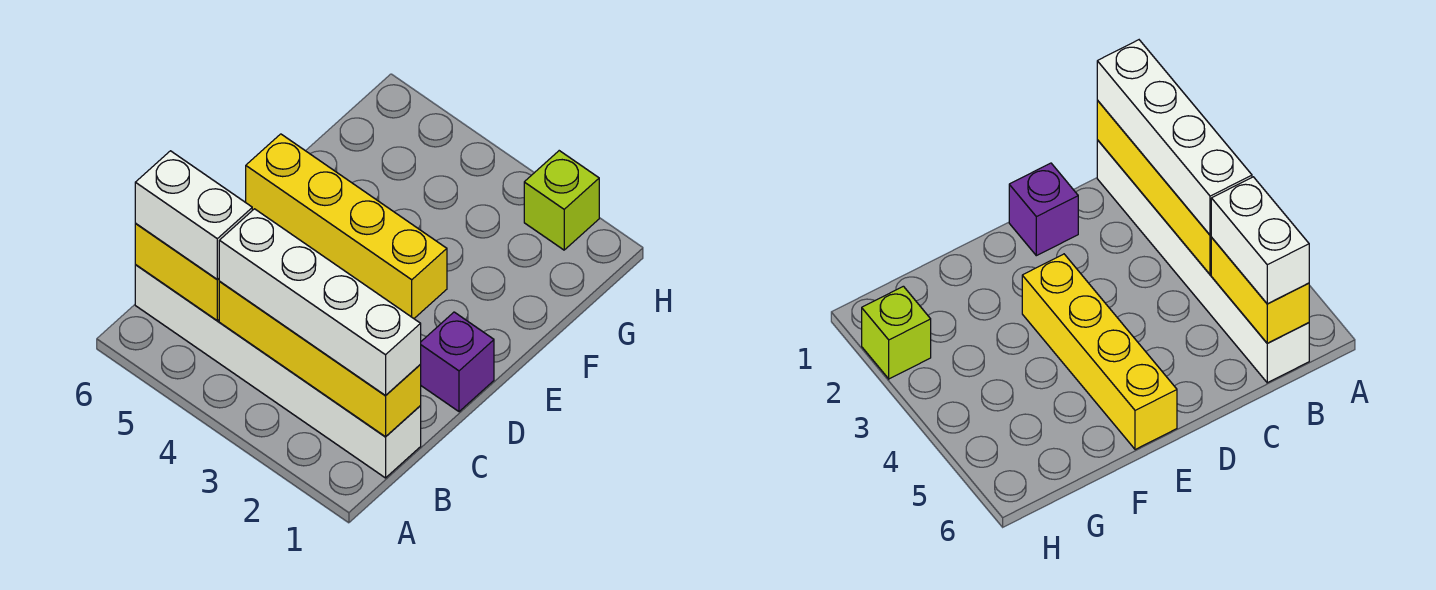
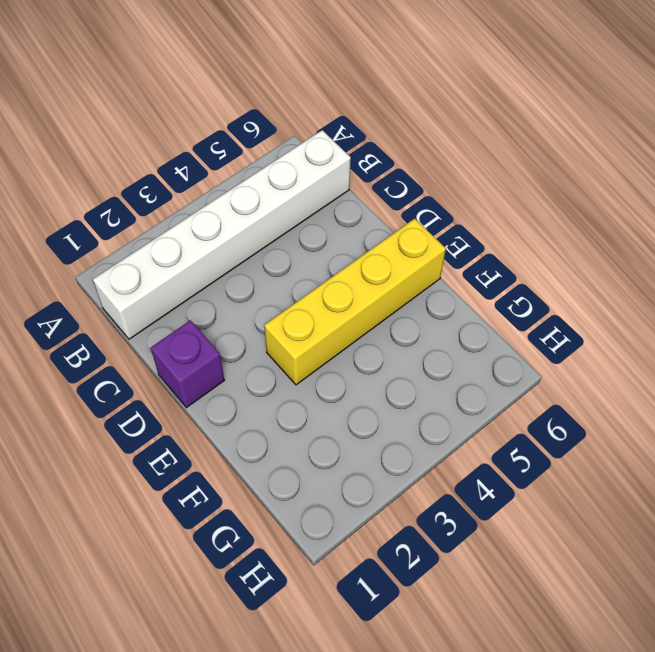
none -> lime 1x1 brick [524,151,599,250]
none -> yellow 1x4 brick [219,282,421,437]

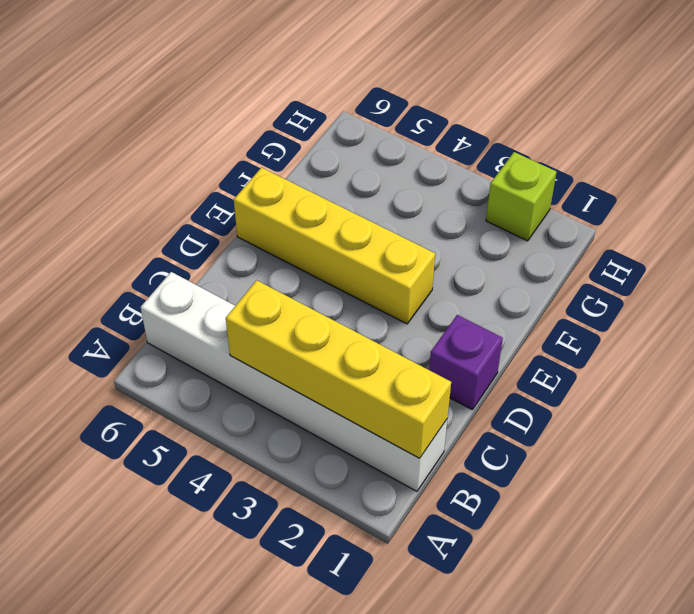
none -> yellow 1x2 brick [135,224,220,321]
none -> white 1x4 brick [219,209,421,395]

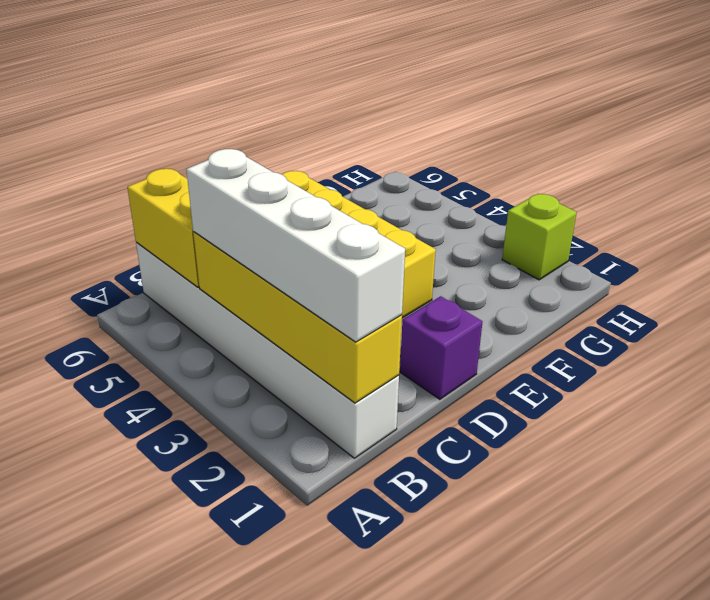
none -> white 1x2 brick [135,151,252,280]

